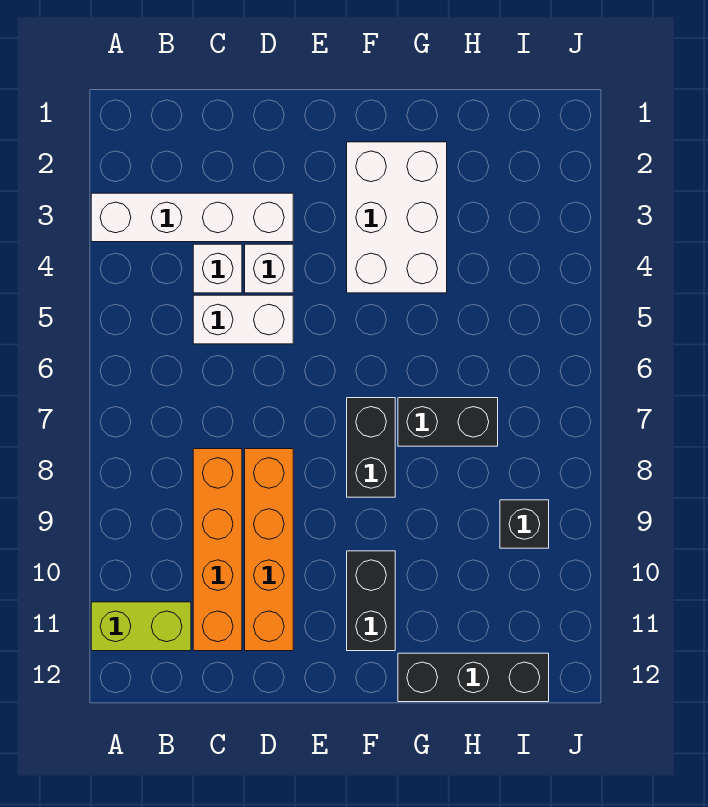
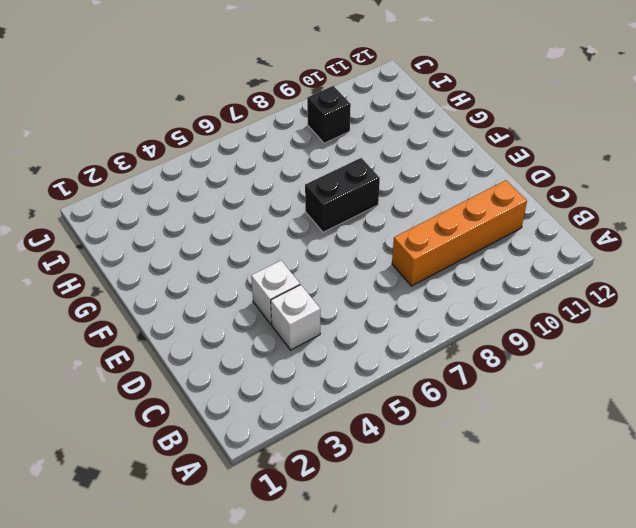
none -> white 1x4 brick [91,193,293,242]
none -> lime 1x2 brick [91,602,191,651]
none -> white 1x2 brick [193,295,293,344]

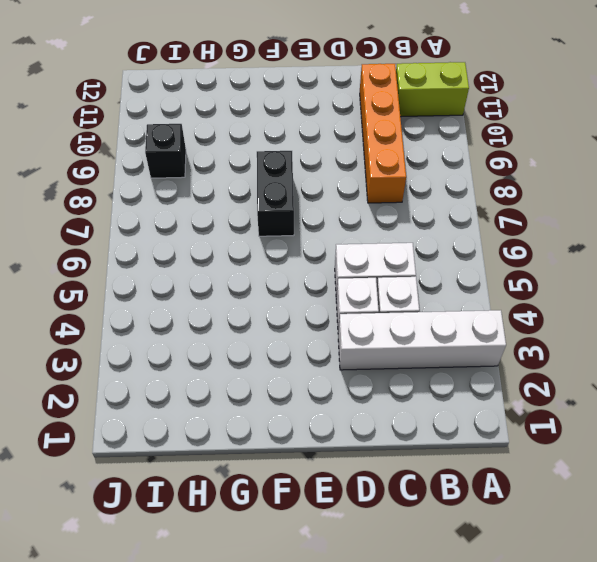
none -> orange 1x4 brick [245,449,293,651]
none -> white 2x3 brick [347,142,447,293]
none -> black 1x2 brick [347,551,395,651]

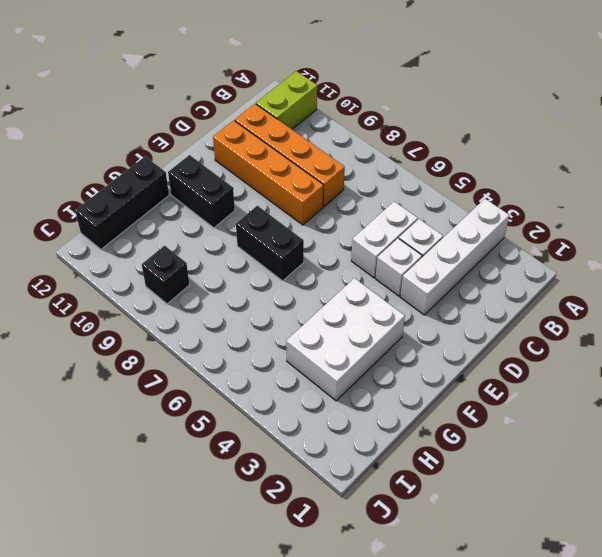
white 2x3 brick [286,278,405,401] -> white 2x3 brick turned to [347,142,447,293]
none -> black 1x2 brick [398,398,498,446]

